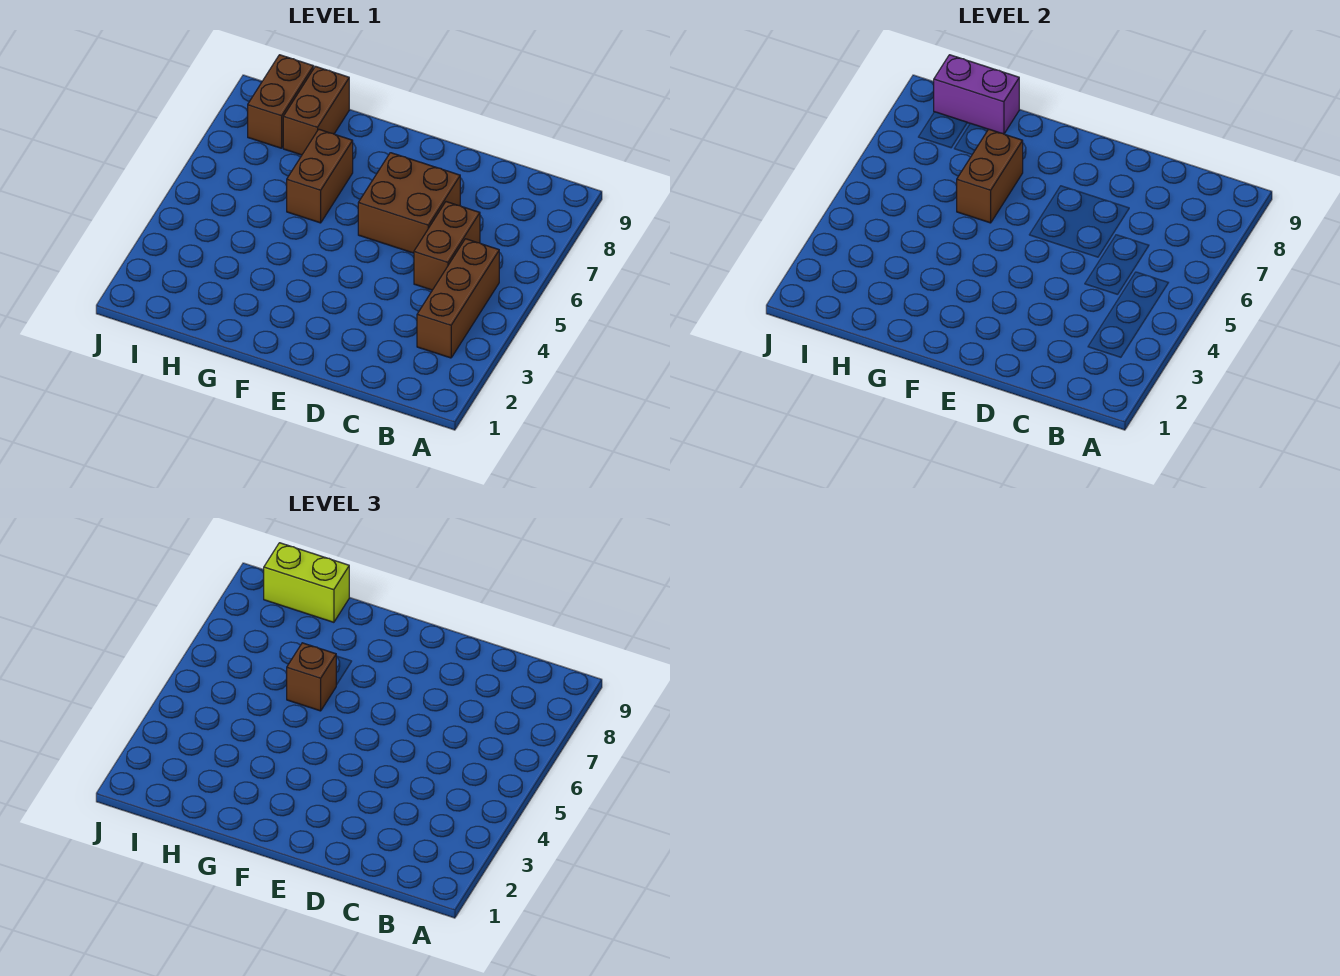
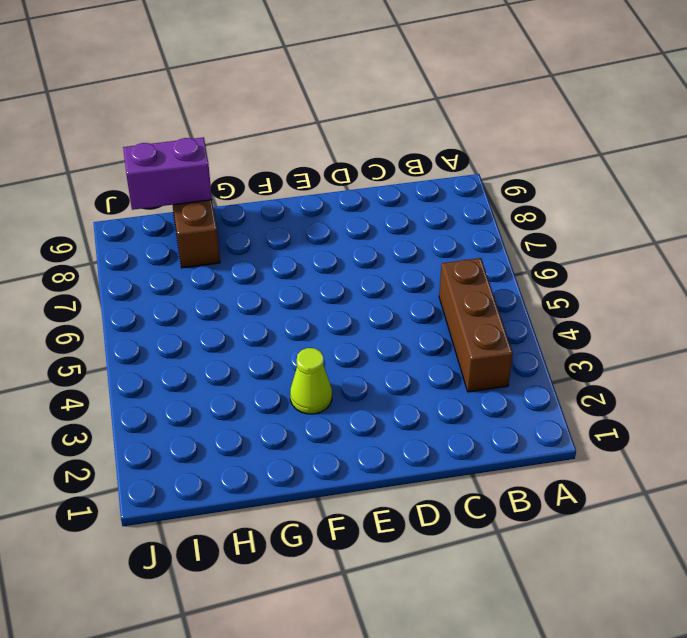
lime 1x1 cone [290,348,332,414] -> none
none -> brown 1x2 brick [414,202,480,290]
none -> brown 2x2 brick [358,153,460,253]

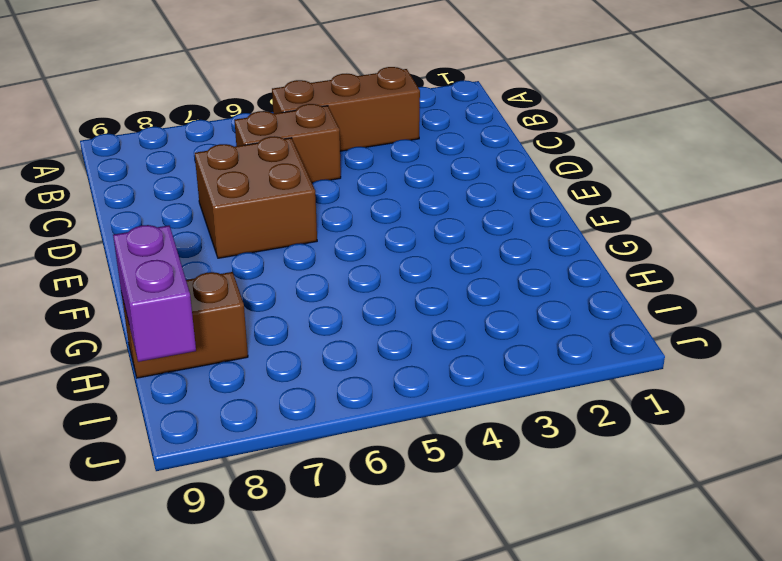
none -> brown 1x2 brick [287,129,353,223]
none -> brown 1x2 brick [248,55,314,148]

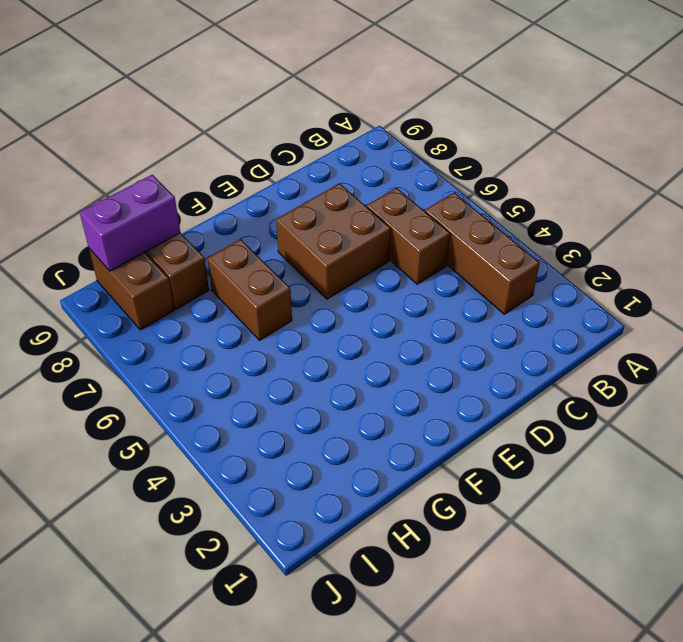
none -> brown 1x2 brick [957,129,1023,223]
none -> brown 1x1 brick [287,643,336,711]

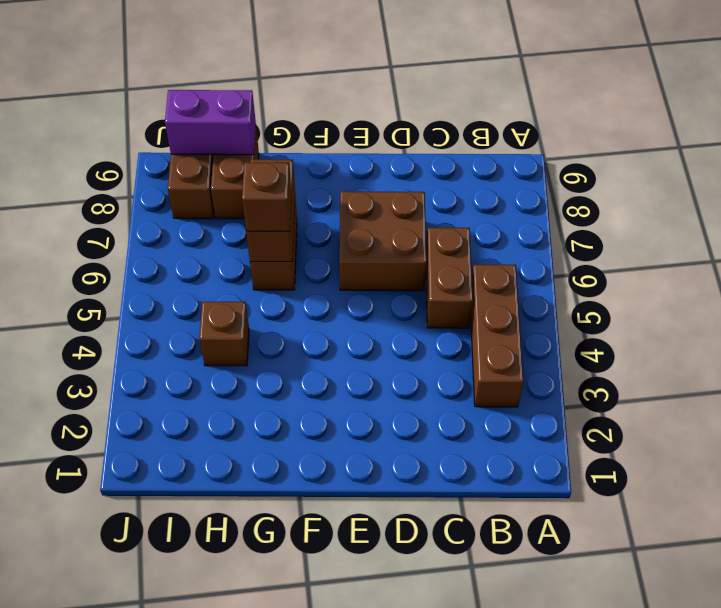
brown 1x1 brick [199,302,249,366] -> none
none -> lime 1x2 brick [264,543,349,622]

